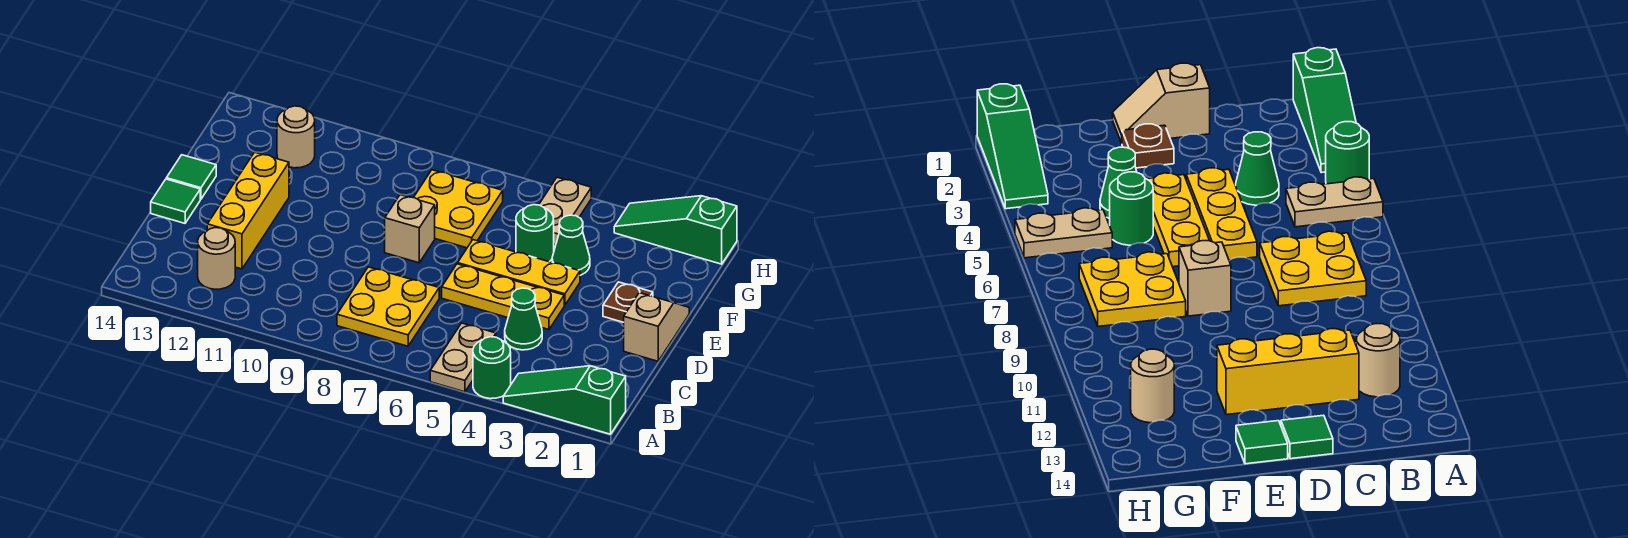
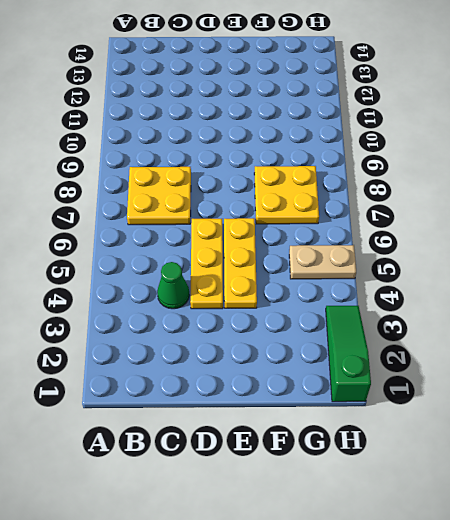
none -> green 1x3 slope [503,366,626,434]
none -> green 1x1 round brick [473,337,511,399]
none -> tan 1x2 plate [430,323,496,392]

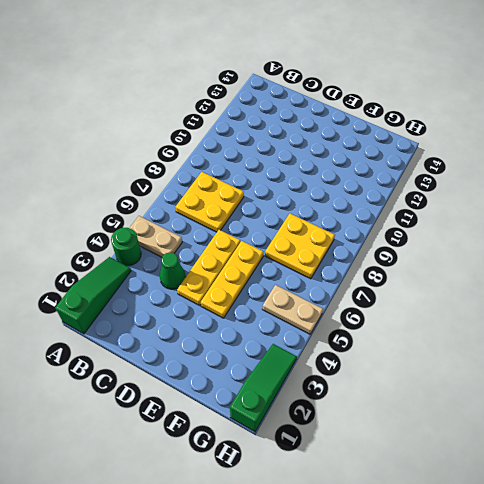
none -> tan 1x1 round brick [198,228,235,289]
none -> yellow 1x3 brick [207,152,289,269]
none -> tan 1x2 slope [624,293,689,361]

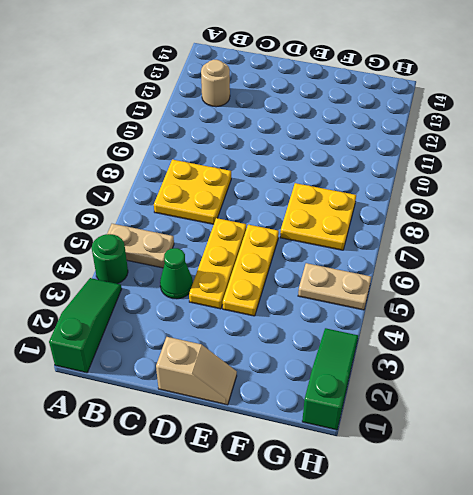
none -> yellow 1x3 brick [207,152,289,269]
none -> green 1x1 tile [151,179,200,223]
none -> brown 1x1 plate [603,282,653,322]

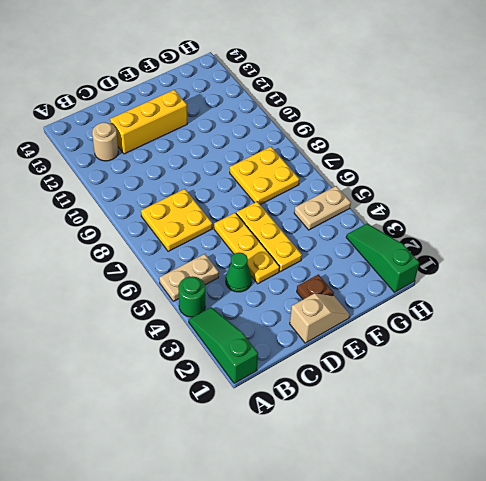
none -> green 1x1 tile [151,179,200,223]
none -> tan 1x1 brick [385,195,435,263]
none -> green 1x1 tile [166,155,216,199]

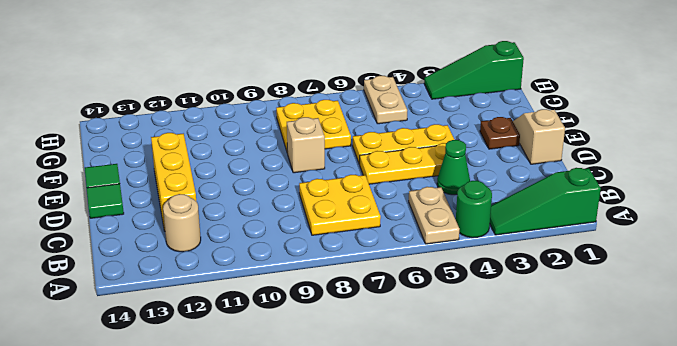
none -> green 1x1 cone [552,215,590,275]
none -> green 1x1 round brick [516,205,554,262]
none -> tan 1x1 round brick [277,106,315,168]

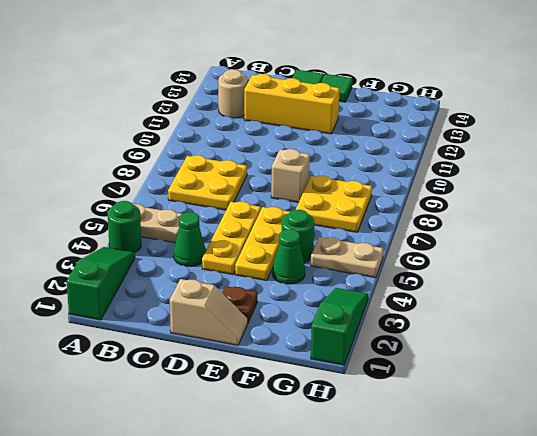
none -> tan 1x1 round brick [277,106,315,168]

